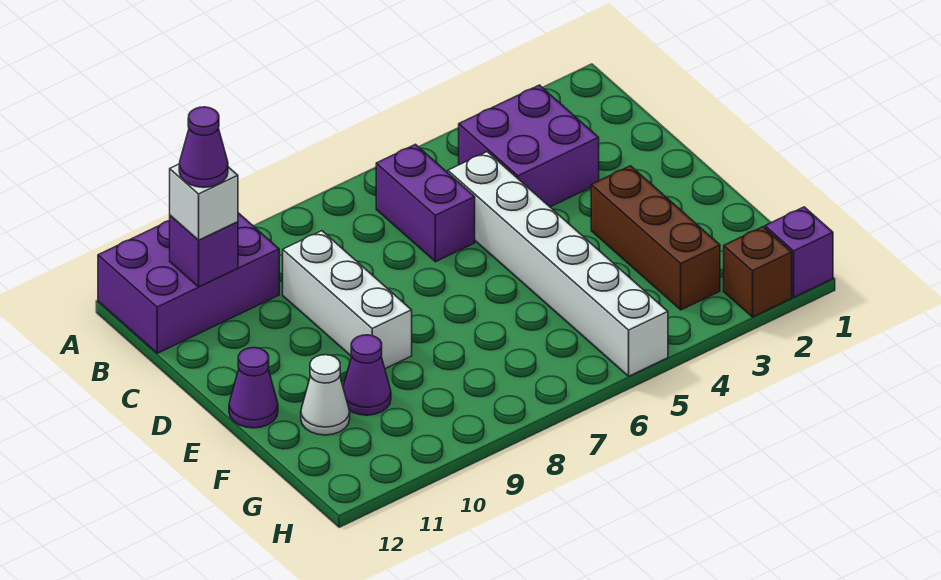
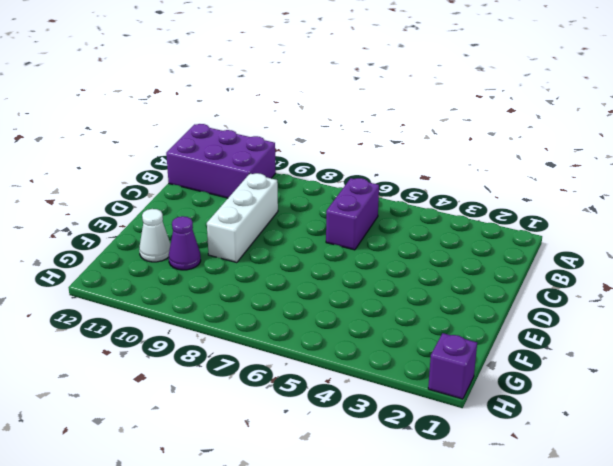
none -> purple 2x2 brick [459,85,599,207]
none -> white 1x6 brick [448,152,668,376]
none -> brown 1x3 brick [591,166,720,310]

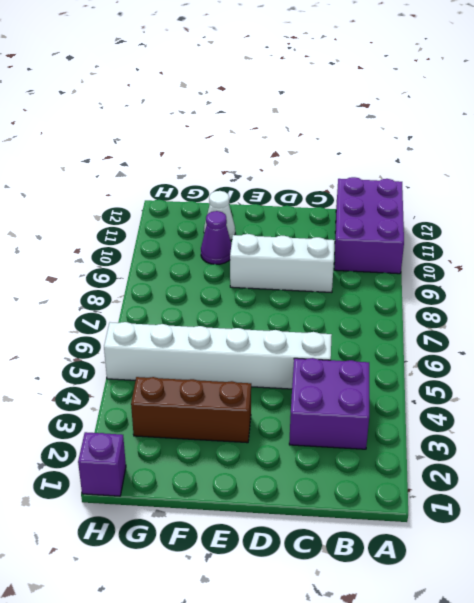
none -> purple 1x2 brick [376,144,475,262]
none -> purple 1x1 cone [229,348,278,428]
none -> brown 1x1 brick [724,227,792,317]

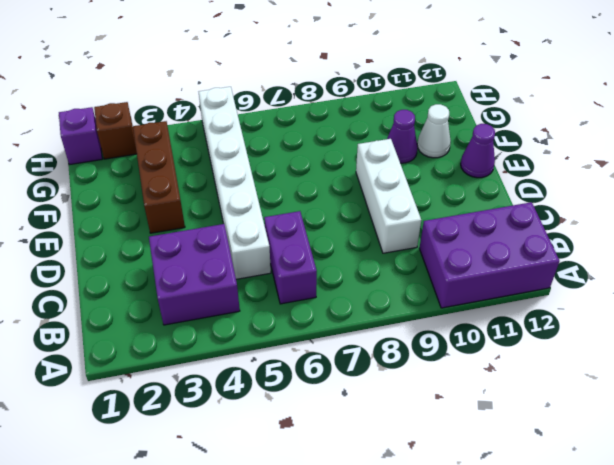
none -> purple 1x1 brick [170,216,238,287]
none -> white 1x1 brick [170,164,238,240]
none -> purple 1x1 cone [179,107,228,187]

